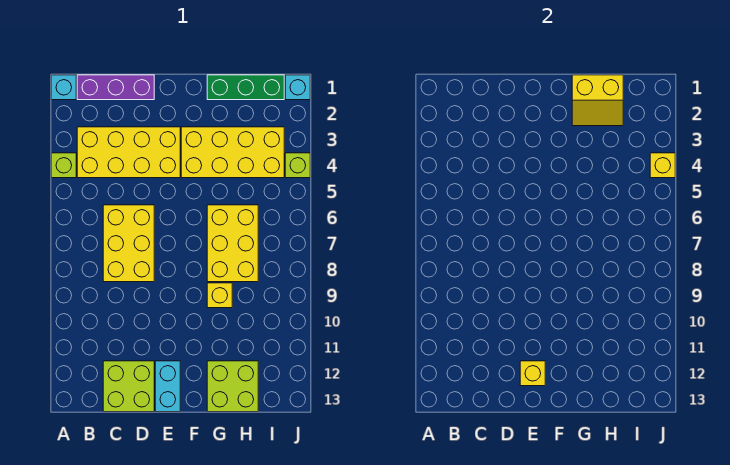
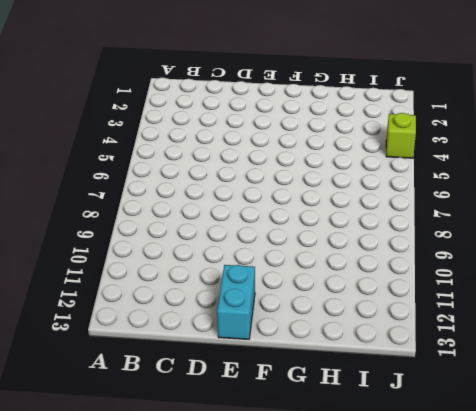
none -> cyan 1x1 brick [51,75,76,100]
none -> lime 1x1 brick [51,153,76,178]
none -> purple 1x3 brick [77,75,154,100]

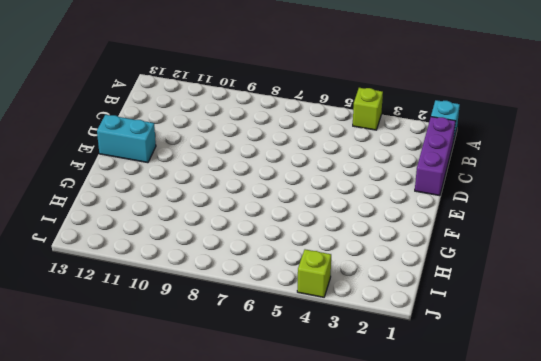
none -> yellow 2x4 brick [77,127,180,178]
none -> yellow 2x3 brick [103,205,154,282]
none -> lime 2x2 brick [103,361,154,412]

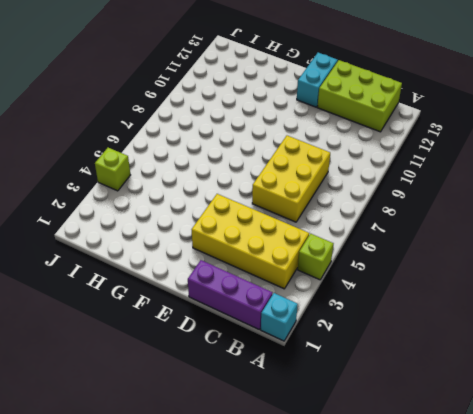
lime 2x3 brick [317,60,402,132] -> lime 2x2 brick [103,361,154,412]
none -> yellow 2x4 brick [181,127,284,178]
none -> green 1x3 brick [207,75,284,100]
none -> yellow 2x3 brick [207,205,258,282]

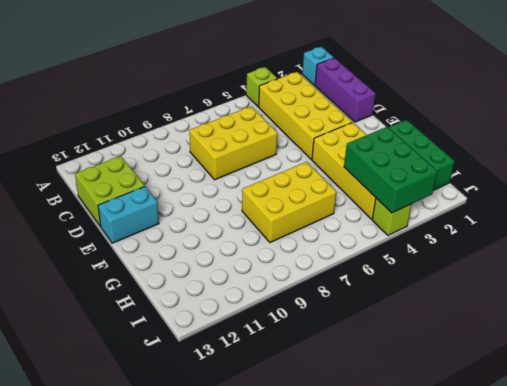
green 2x3 brick [344,127,437,213] -> yellow 1x1 brick [650,153,675,178]
none -> yellow 1x1 brick [207,283,232,308]
none -> lime 2x2 brick [207,361,258,412]
none -> cyan 1x1 brick [285,75,310,100]

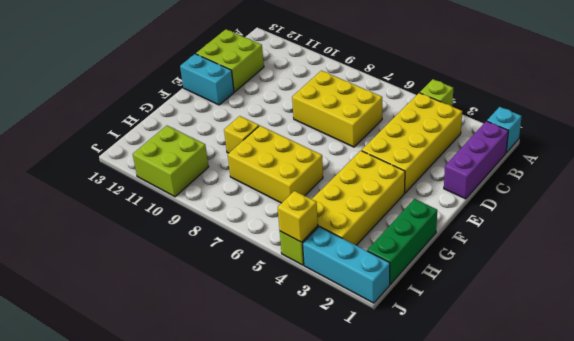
lime 2x2 brick [133,126,209,197] -> lime 2x2 brick moved to [207,361,258,412]
cyan 1x3 brick [303,227,390,303] -> cyan 1x1 brick [285,75,310,100]
none -> yellow 1x1 brick [520,361,545,386]
none -> yellow 2x2 slope [572,75,623,126]

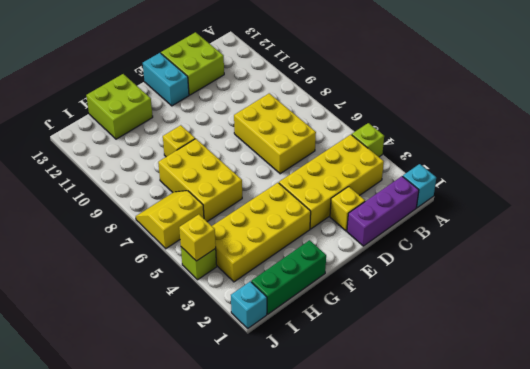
yellow 1x1 brick [330,187,365,231] -> yellow 1x1 brick moved to [520,361,545,386]
yellow 2x2 slope [136,191,204,249] -> yellow 2x2 slope moved to [572,75,623,126]

